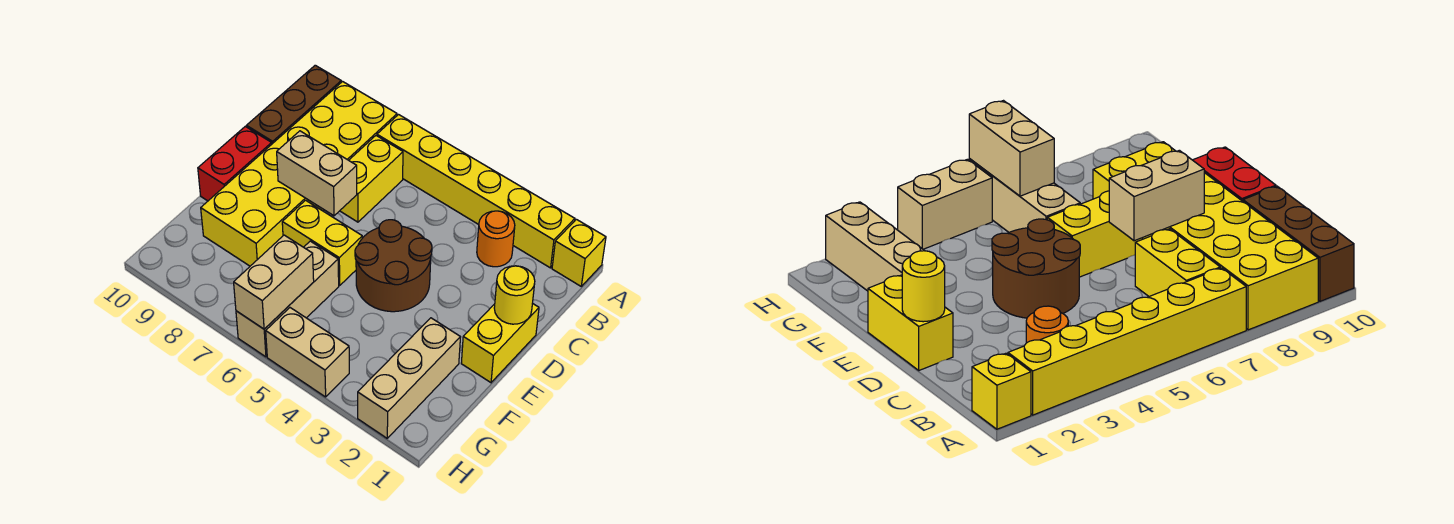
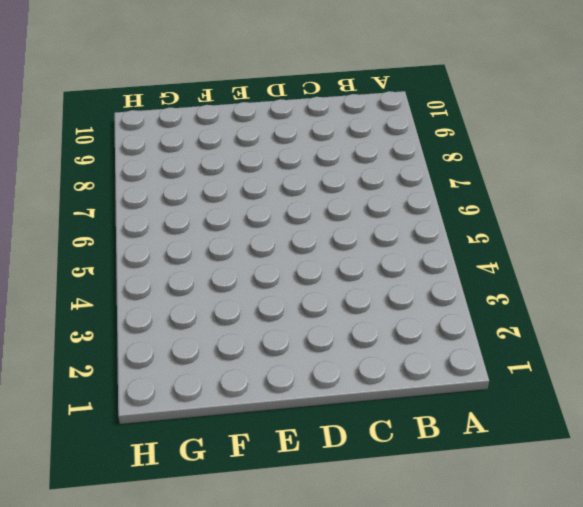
none -> yellow 1x1 brick [552,219,606,286]
none -> yellow 1x6 brick [377,115,575,268]
none -> yellow 2x6 brick [201,82,397,266]

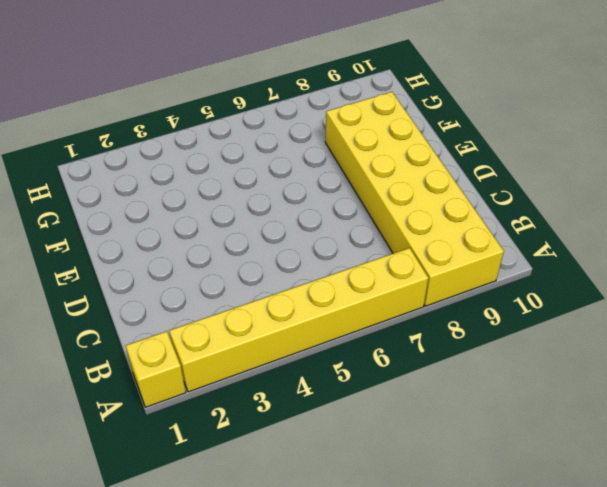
none -> brown 1x3 brick [247,65,341,144]
none -> orange 1x1 round brick [477,211,515,267]
none -> yellow 1x2 brick [340,136,403,222]

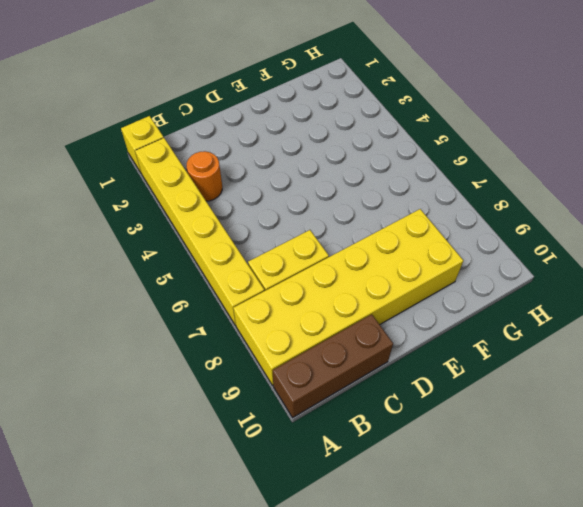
none -> yellow 1x2 brick [461,303,539,382]
none -> brown 2x2 round brick [355,220,432,312]
none -> red 1x2 brick [198,126,272,201]

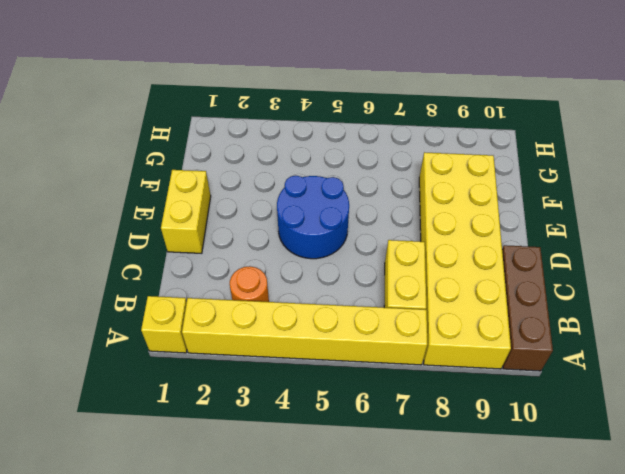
blue 2x2 round brick [277,176,349,259] -> brown 2x2 round brick [355,220,432,312]
none -> red 1x2 brick [198,126,272,201]
none -> yellow 1x2 brick [282,200,362,285]
none -> tan 1x3 brick [358,318,460,438]

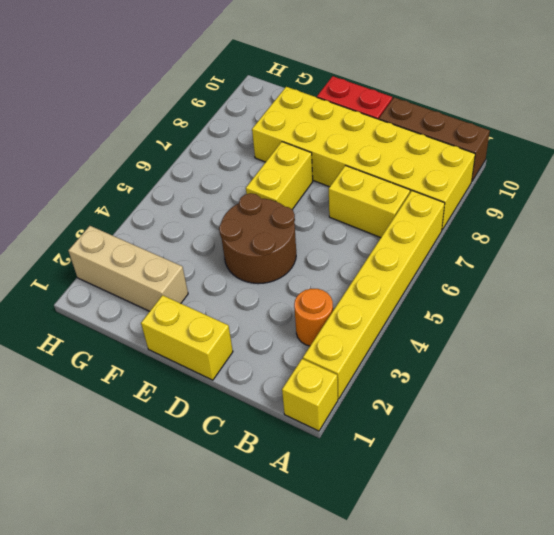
none -> tan 1x3 brick [236,241,339,357]
none -> tan 1x2 brick [266,308,349,397]
none -> yellow 1x1 round brick [494,266,535,324]

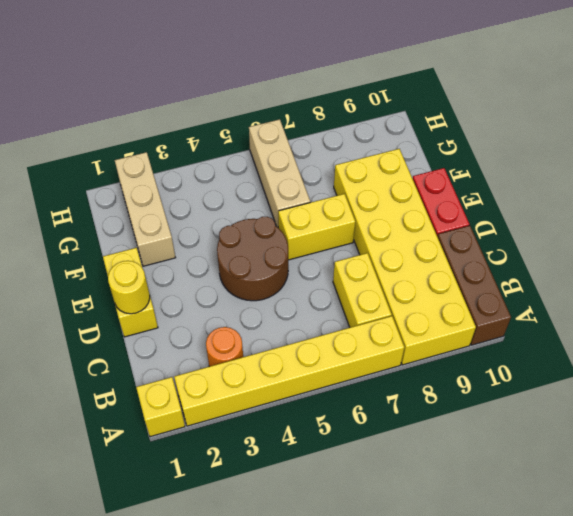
none -> tan 1x2 brick [266,308,349,397]
none -> tan 1x2 brick [277,131,357,216]
none -> tan 1x2 brick [234,235,314,329]

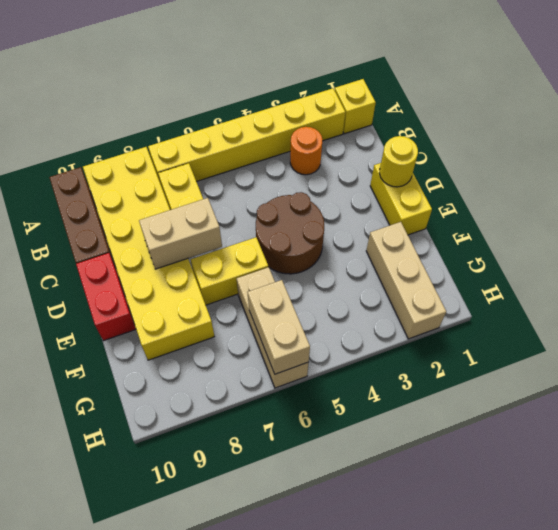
none -> tan 1x2 brick [266,308,349,397]

